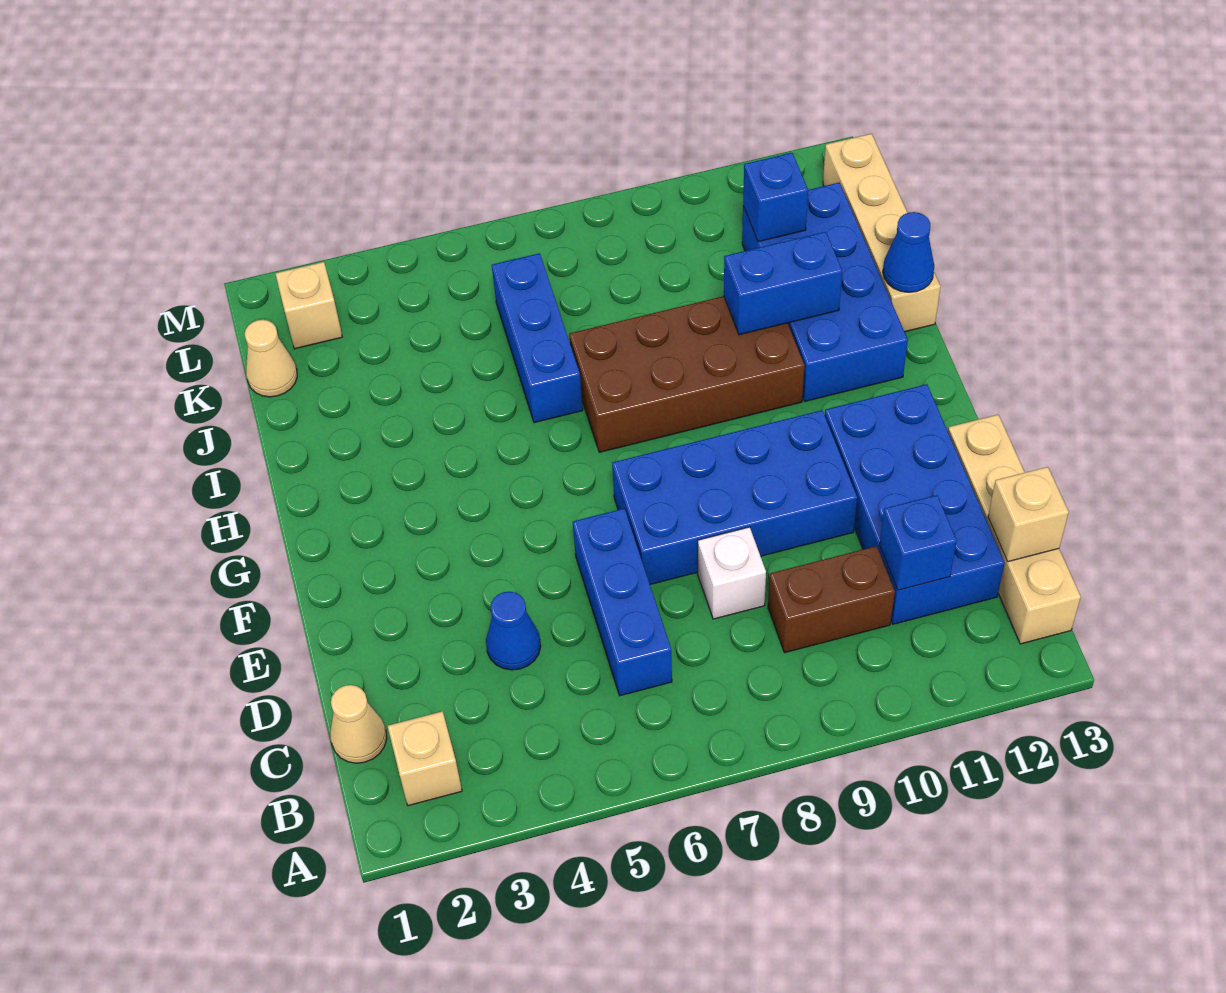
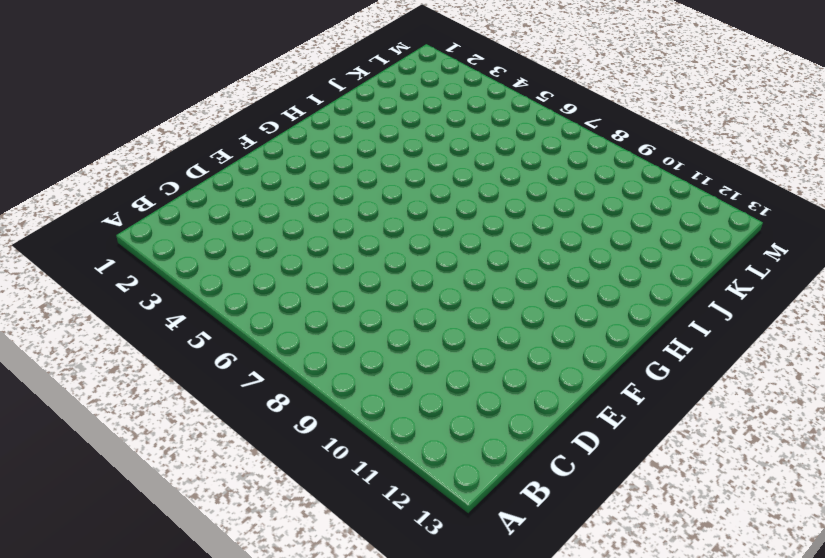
none -> tan 1x1 brick [388,711,462,806]
none -> tan 1x4 brick [948,415,1081,644]
none -> tan 1x1 cone [330,685,387,763]

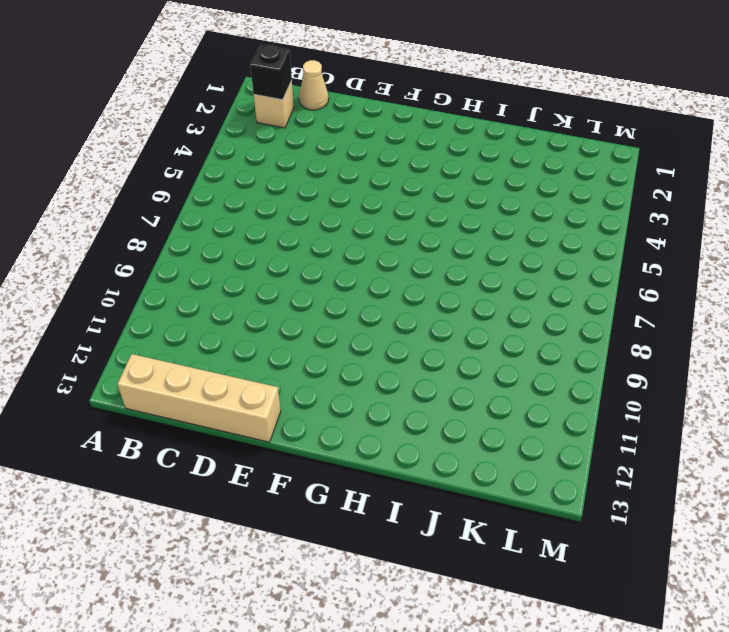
black 1x1 brick [250,45,292,100] -> none
none -> blue 1x3 brick [573,509,672,696]
none -> brown 1x2 brick [768,546,895,653]
none -> blue 2x4 brick [825,384,1005,624]

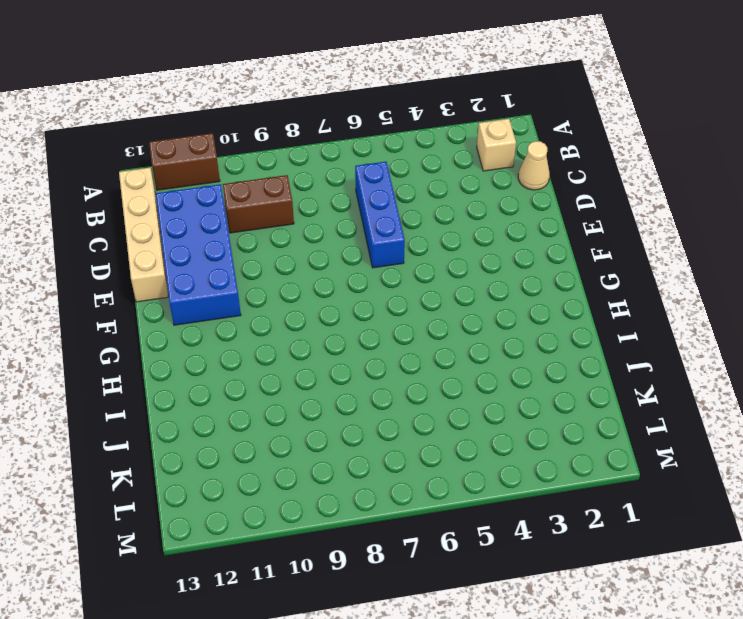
brown 1x2 brick [149,133,220,190] -> none
none -> blue 1x1 cone [486,592,541,670]
none -> white 1x1 brick [698,527,766,619]
none -> blue 2x4 brick [612,410,857,584]

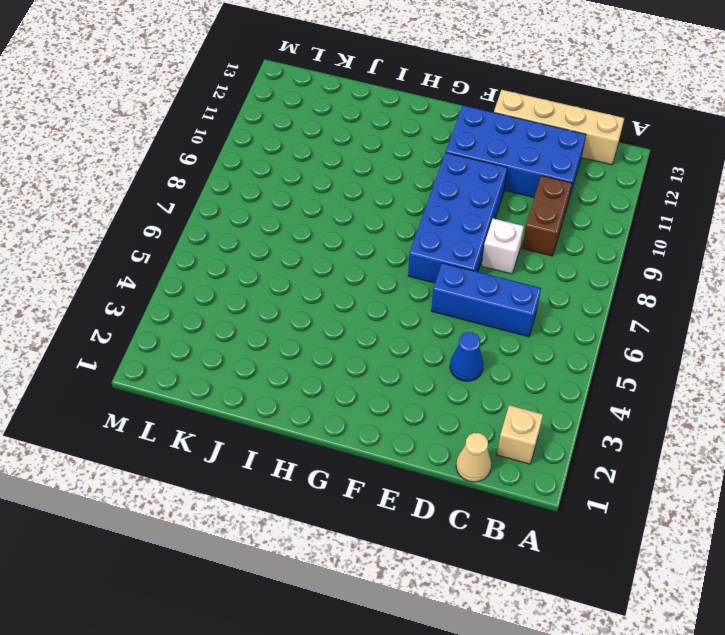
none -> brown 2x4 brick [569,296,805,452]
none -> blue 2x4 brick [742,183,908,401]
none -> blue 1x3 brick [492,253,583,423]

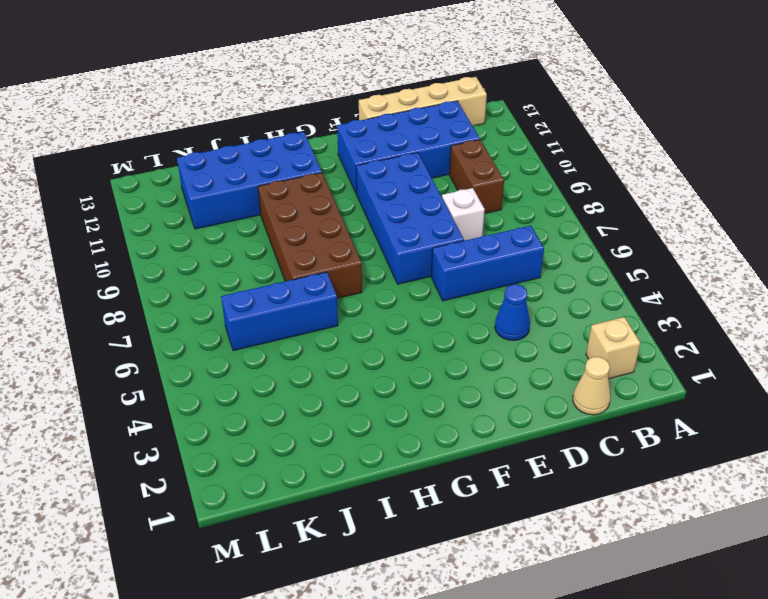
none -> tan 1x4 brick [823,134,941,332]
none -> tan 1x1 cone [245,320,297,397]
none -> tan 1x1 brick [275,262,342,349]

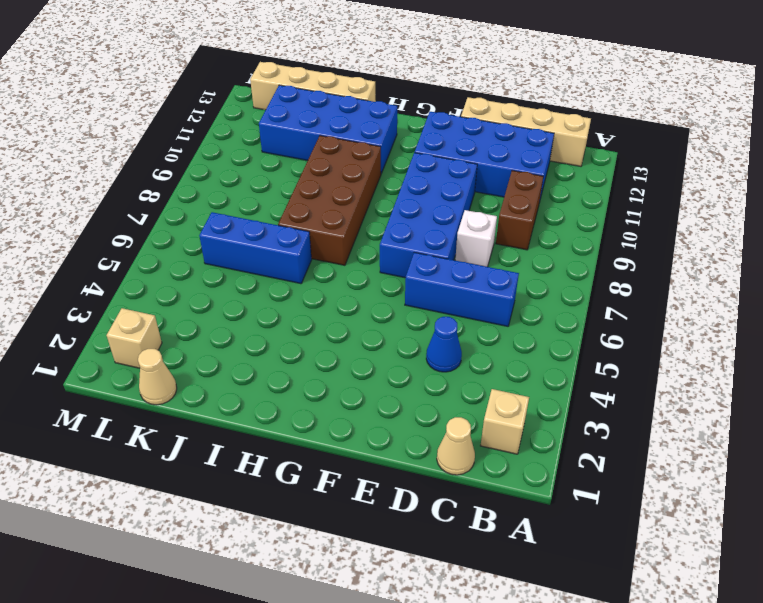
none -> blue 1x1 brick [880,495,957,590]
none -> tan 1x1 brick [988,467,1069,562]
none -> blue 1x2 brick [724,232,842,335]

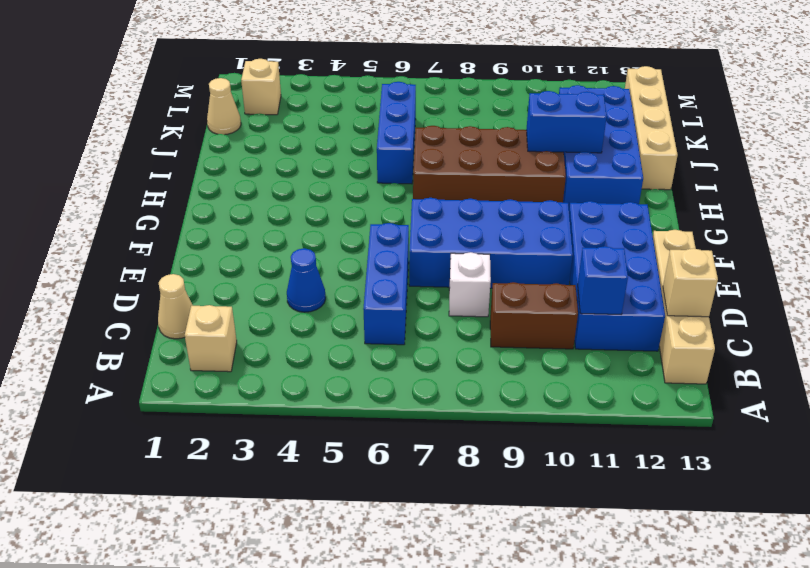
none -> blue 1x1 cone [883,212,934,292]
none -> blue 1x1 brick [743,153,808,242]

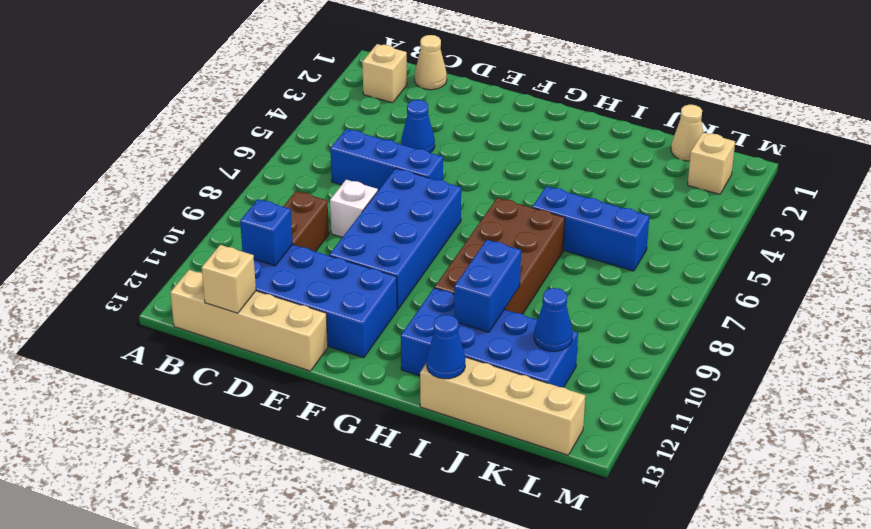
blue 1x1 cone [534,288,573,351] -> blue 1x1 brick [743,153,808,242]

